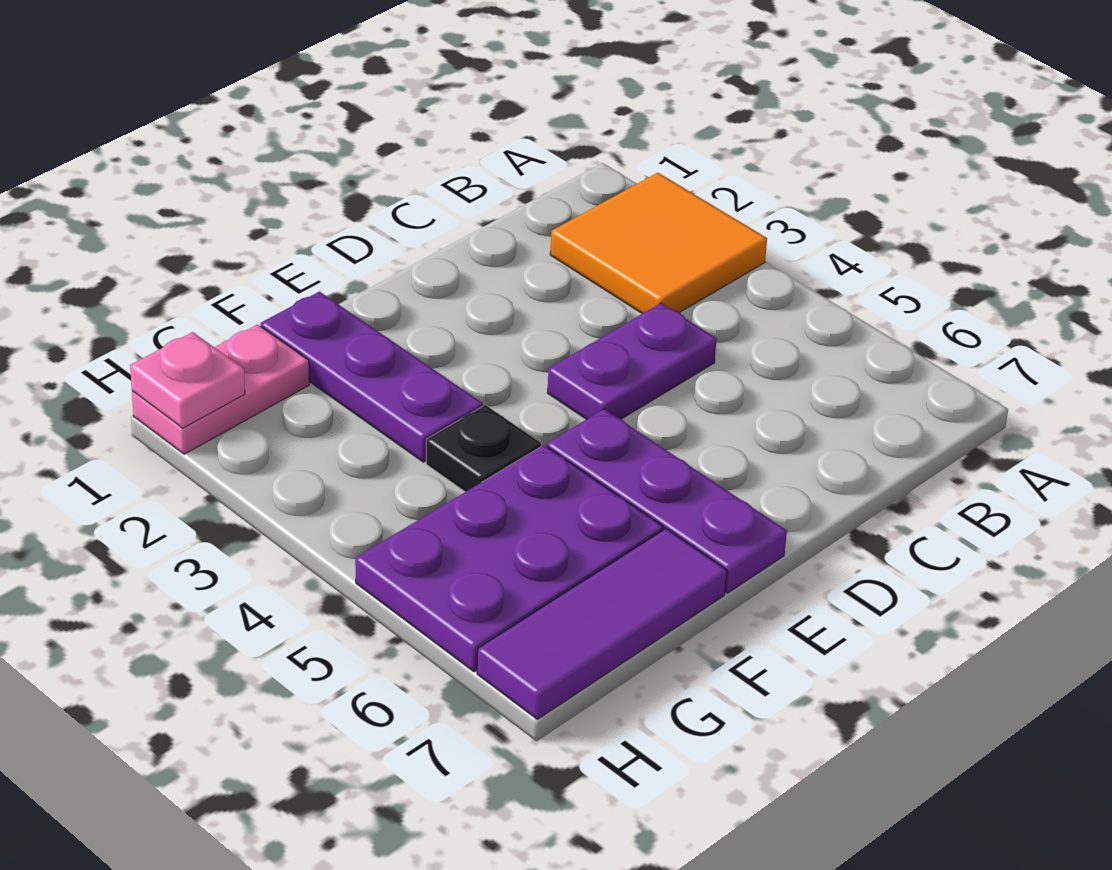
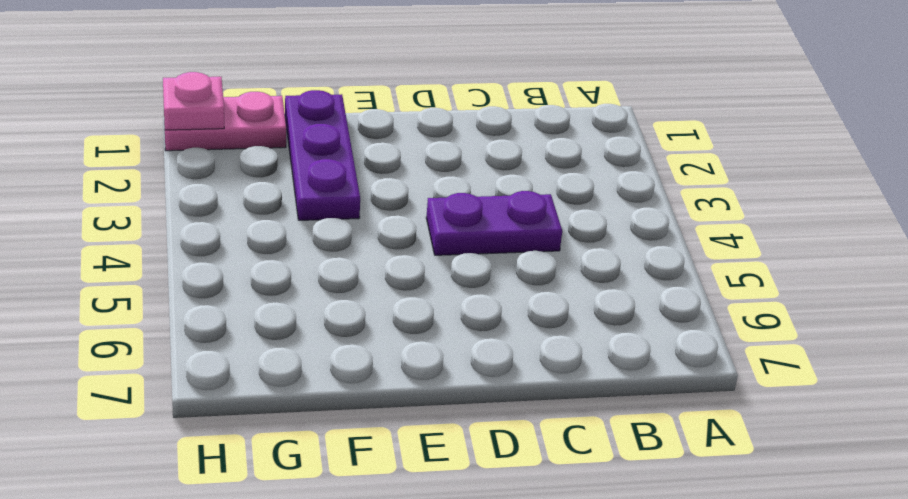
none -> orange 2x2 tile [550,173,767,313]
none -> purple 1x3 plate [547,409,787,593]

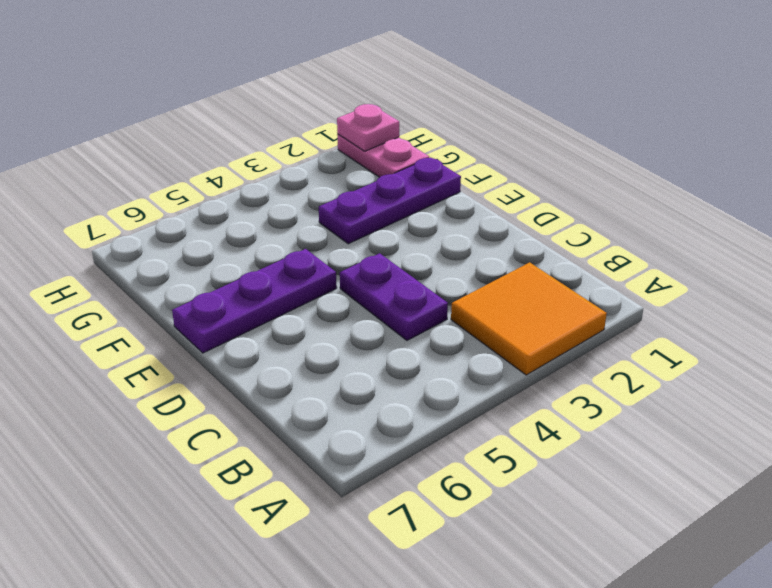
none -> black 1x1 plate [426,405,541,492]
none -> purple 2x3 plate [355,445,663,672]

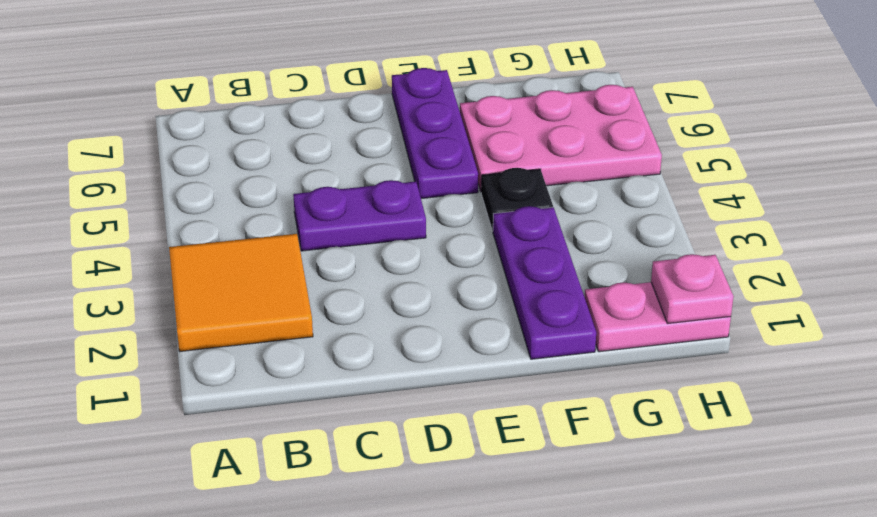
pink 2x3 plate [460,85,662,191] -> purple 2x3 plate [355,445,663,672]
none -> purple 1x3 tile [477,529,727,719]

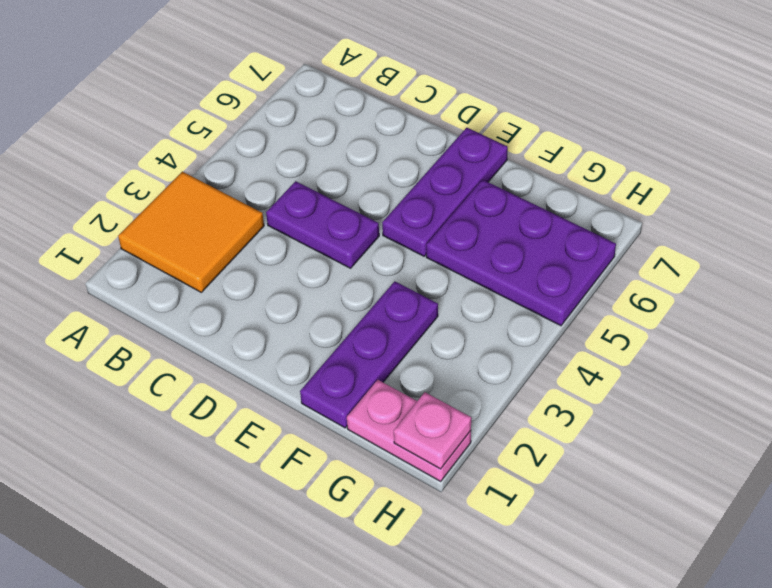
none -> black 1x1 plate [426,405,541,492]
none -> purple 1x3 tile [477,529,727,719]

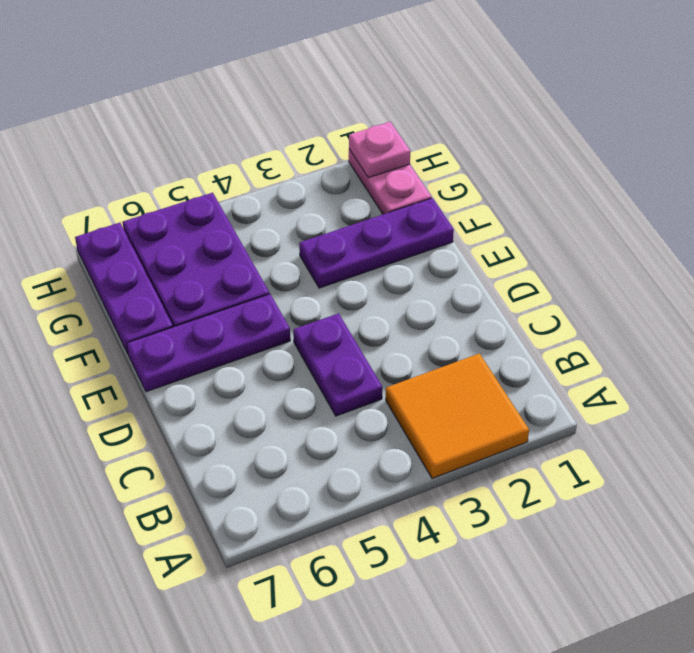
purple 1x3 plate [75,223,173,354] -> purple 1x3 tile [477,529,727,719]
none -> black 1x1 plate [426,405,541,492]

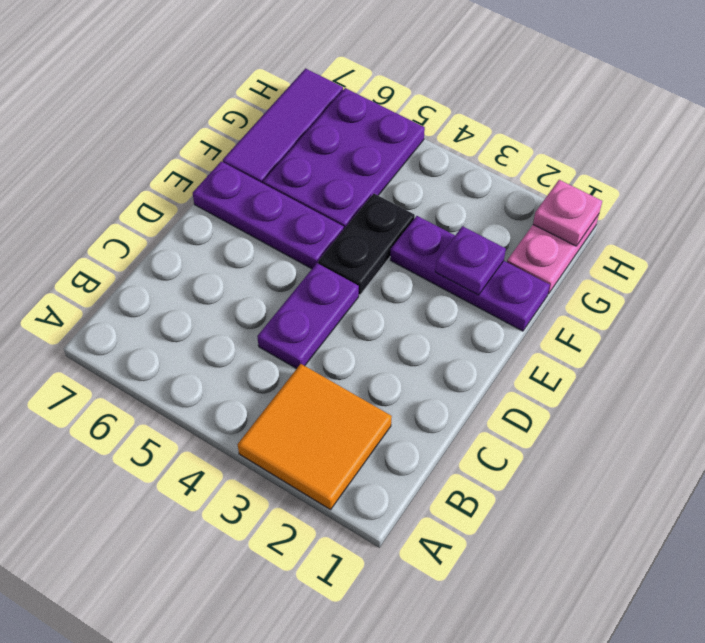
black 1x2 plate [318,194,415,295] -> black 1x1 plate [426,405,541,492]
purple 1x1 plate [435,226,506,295] -> none

